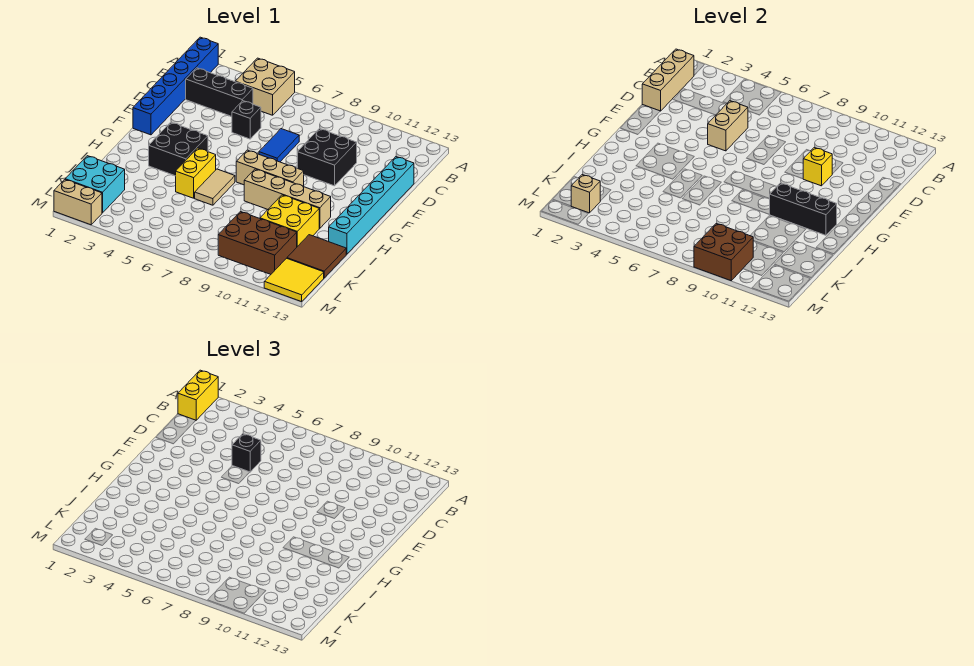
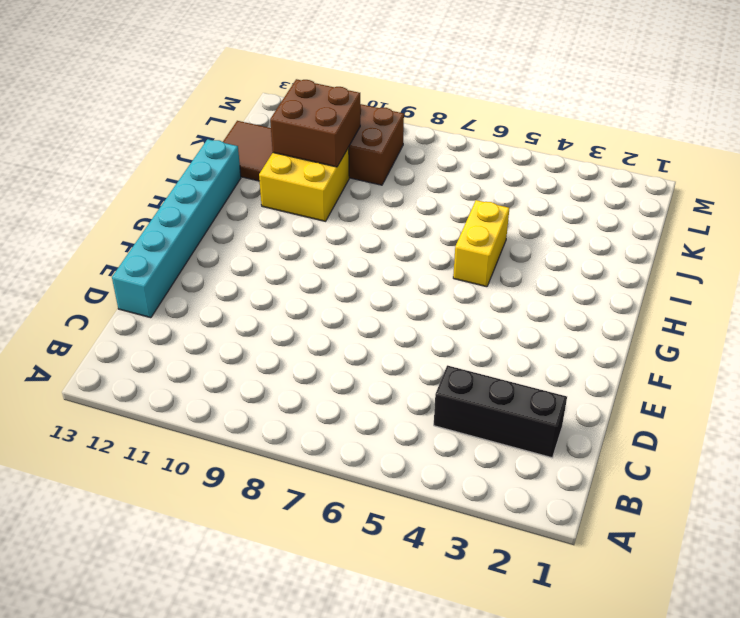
brown 2x2 brick [270,79,360,167] -> brown 2x2 brick moved to [694,224,753,281]
none -> blue 1x6 brick [133,37,218,135]
none -> tan 2x2 brick [235,58,295,115]
none -> black 1x1 brick [232,101,261,139]

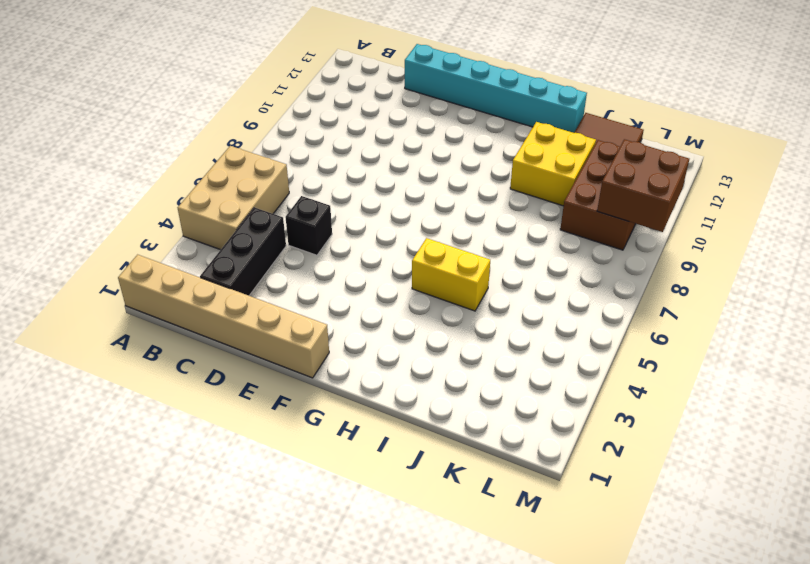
tan 1x6 brick [118,255,329,378] -> blue 1x6 brick [133,37,218,135]
tan 2x3 brick [178,146,289,250] -> tan 2x2 brick [235,58,295,115]
none -> blue 1x2 tile [259,129,299,162]
none -> black 2x2 brick [297,129,357,186]
none -> black 2x2 brick [149,122,208,176]

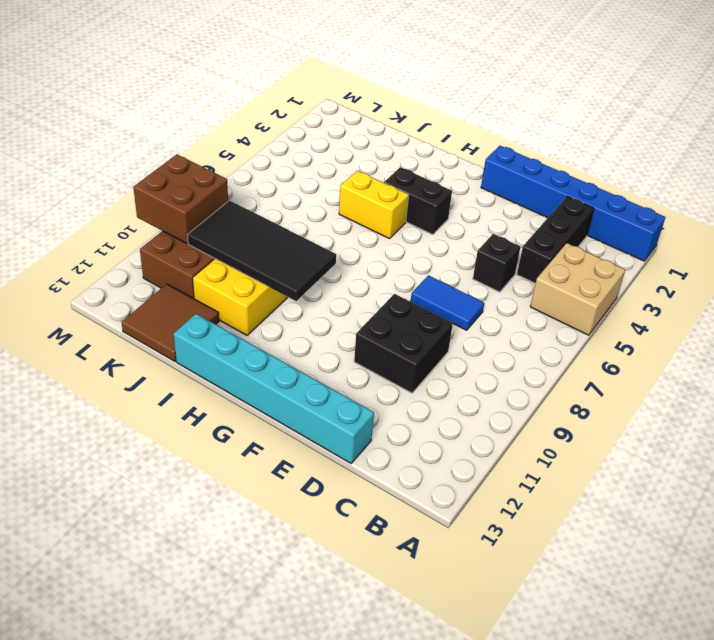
black 1x2 brick [384,167,452,235] -> black 2x2 brick [149,122,208,176]
black 2x4 tile [188,201,336,301] -> black 1x3 brick [769,183,837,235]
none -> tan 1x3 brick [236,150,304,187]
none -> tan 1x2 tile [195,169,235,205]
none -> tan 1x4 brick [244,169,331,228]

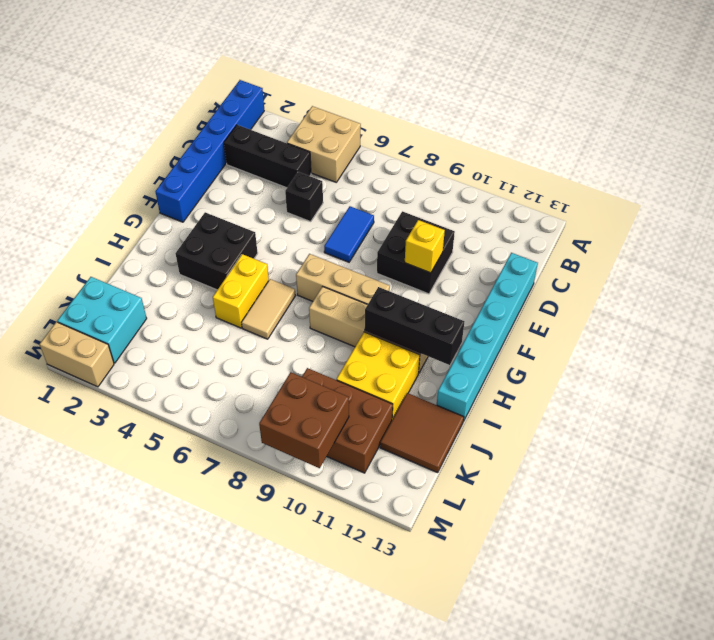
none -> yellow 2x2 tile [264,258,324,302]
none -> tan 1x3 brick [642,49,694,111]
none -> tan 1x2 brick [708,101,748,151]

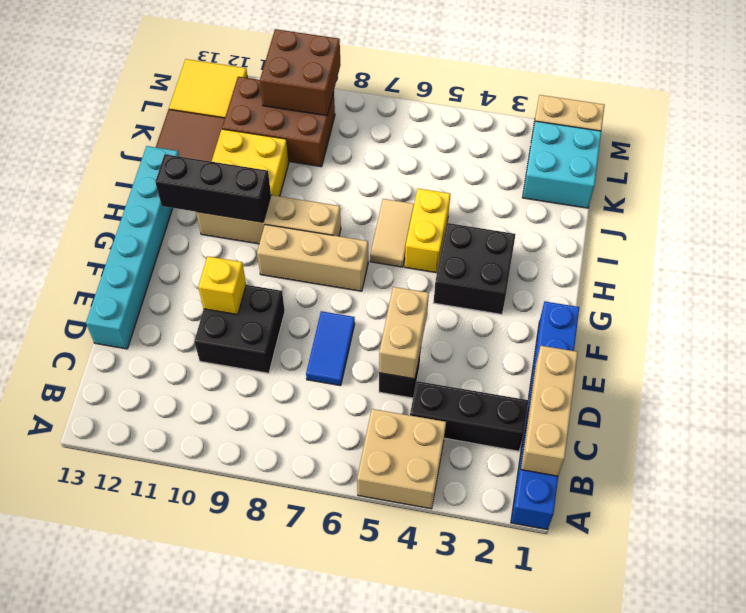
none -> tan 1x1 brick [571,175,600,213]
none -> yellow 1x2 brick [178,370,218,420]
none -> black 1x1 brick [232,434,261,472]

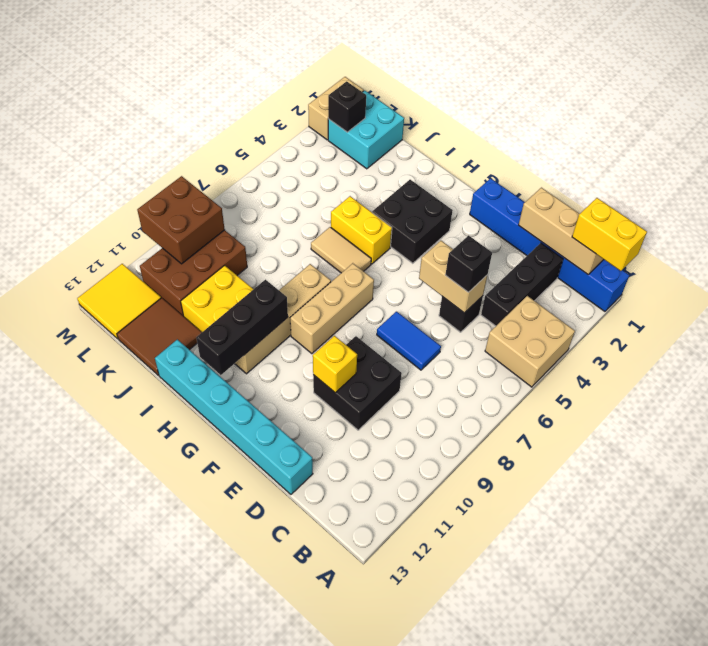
black 1x1 brick [328,81,366,132] -> tan 1x1 brick [571,175,600,213]

